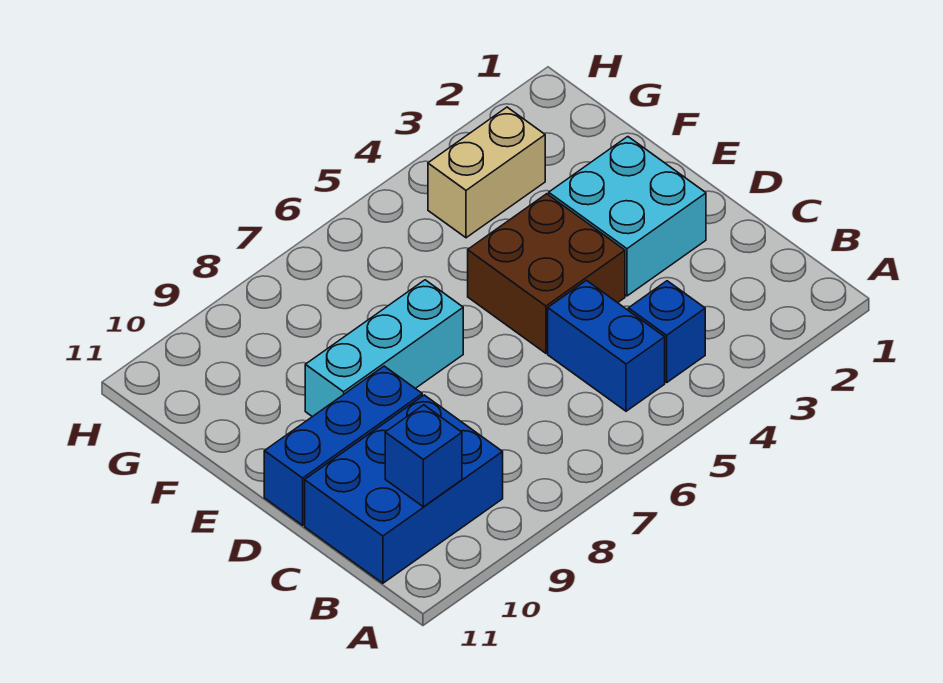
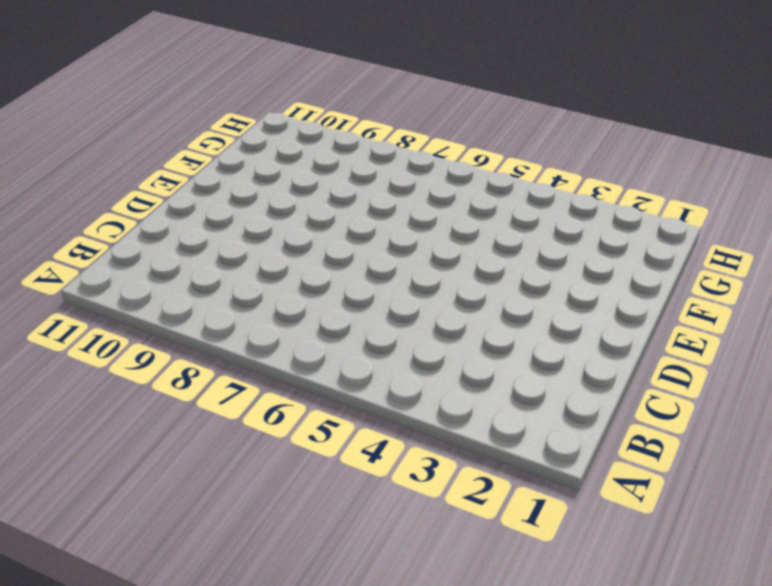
none -> blue 1x1 brick [628,281,705,382]
none -> blue 1x2 brick [548,280,665,411]

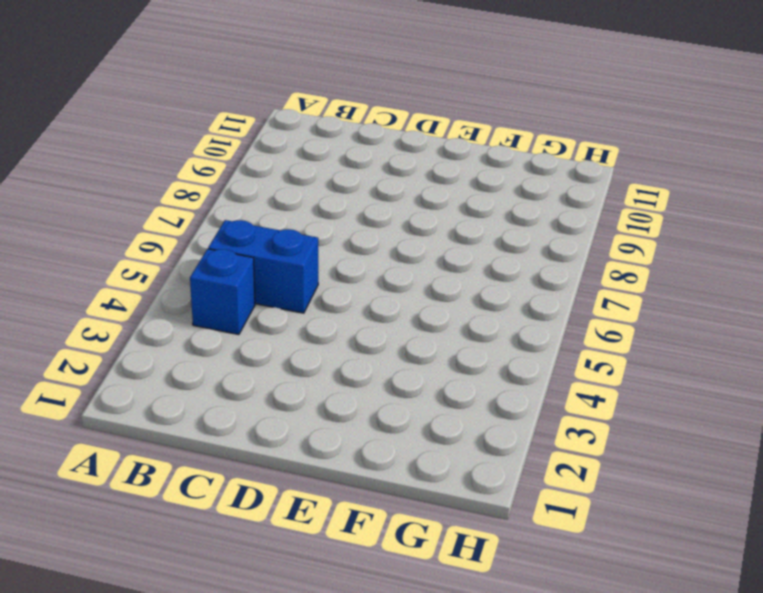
none -> blue 2x3 brick [305,395,503,583]
none -> cyan 2x2 brick [549,137,706,296]

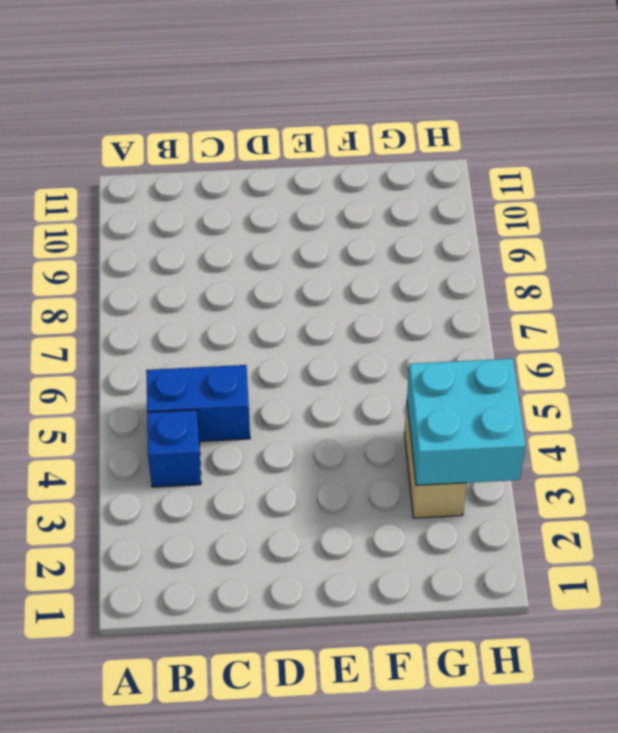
cyan 2x2 brick [407,359,525,485] -> cyan 2x2 brick moved to [549,137,706,296]
none -> blue 2x3 brick [305,395,503,583]
none -> brown 2x2 brick [468,194,625,353]

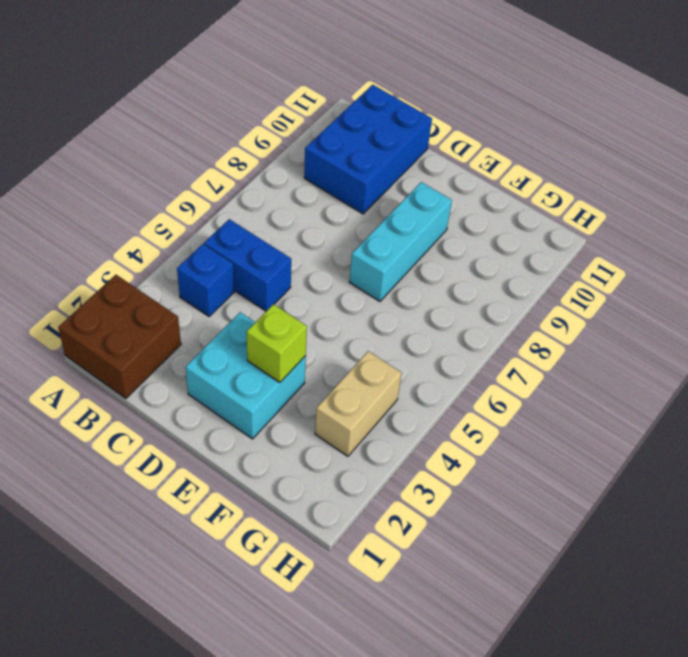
brown 2x2 brick [58,275,181,399] -> brown 2x2 brick moved to [468,194,625,353]
lime 1x1 brick [247,304,307,382] -> none
none -> blue 1x3 brick [264,366,422,525]
none -> blue 1x1 brick [385,405,462,507]

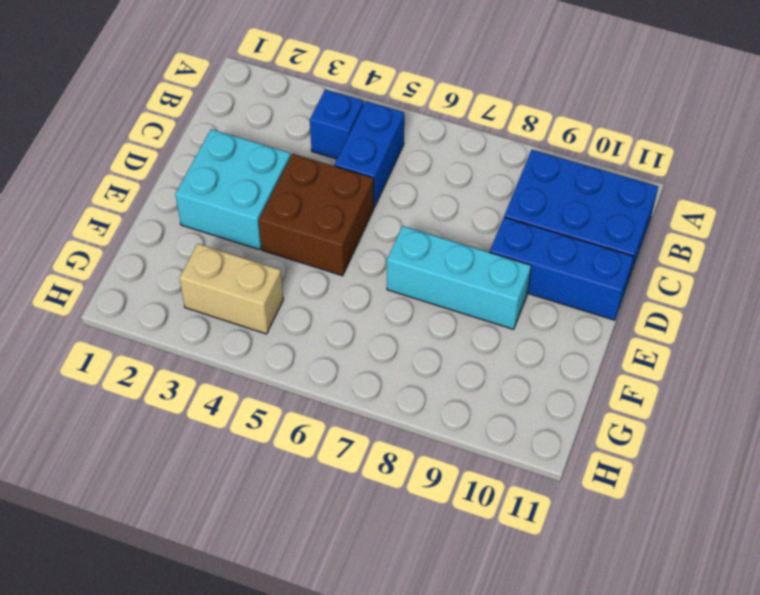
none -> blue 1x1 brick [385,405,462,507]

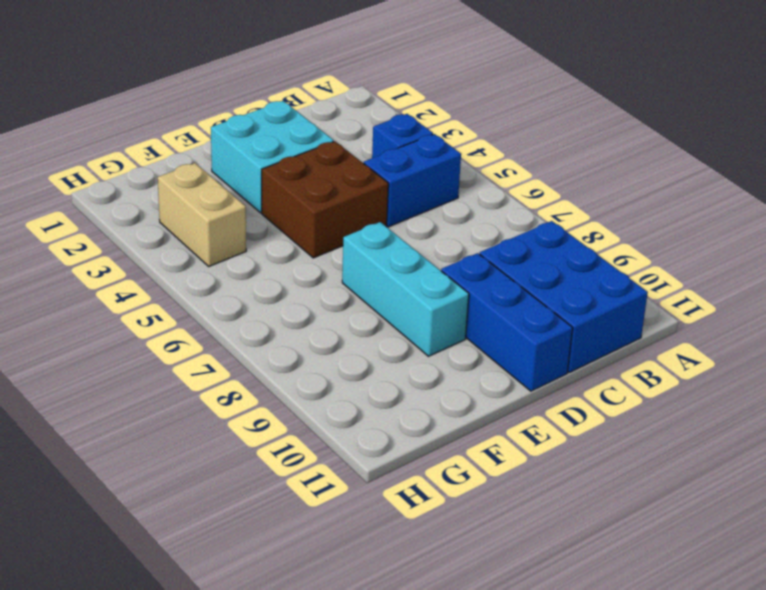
none -> blue 1x1 brick [385,405,462,507]

